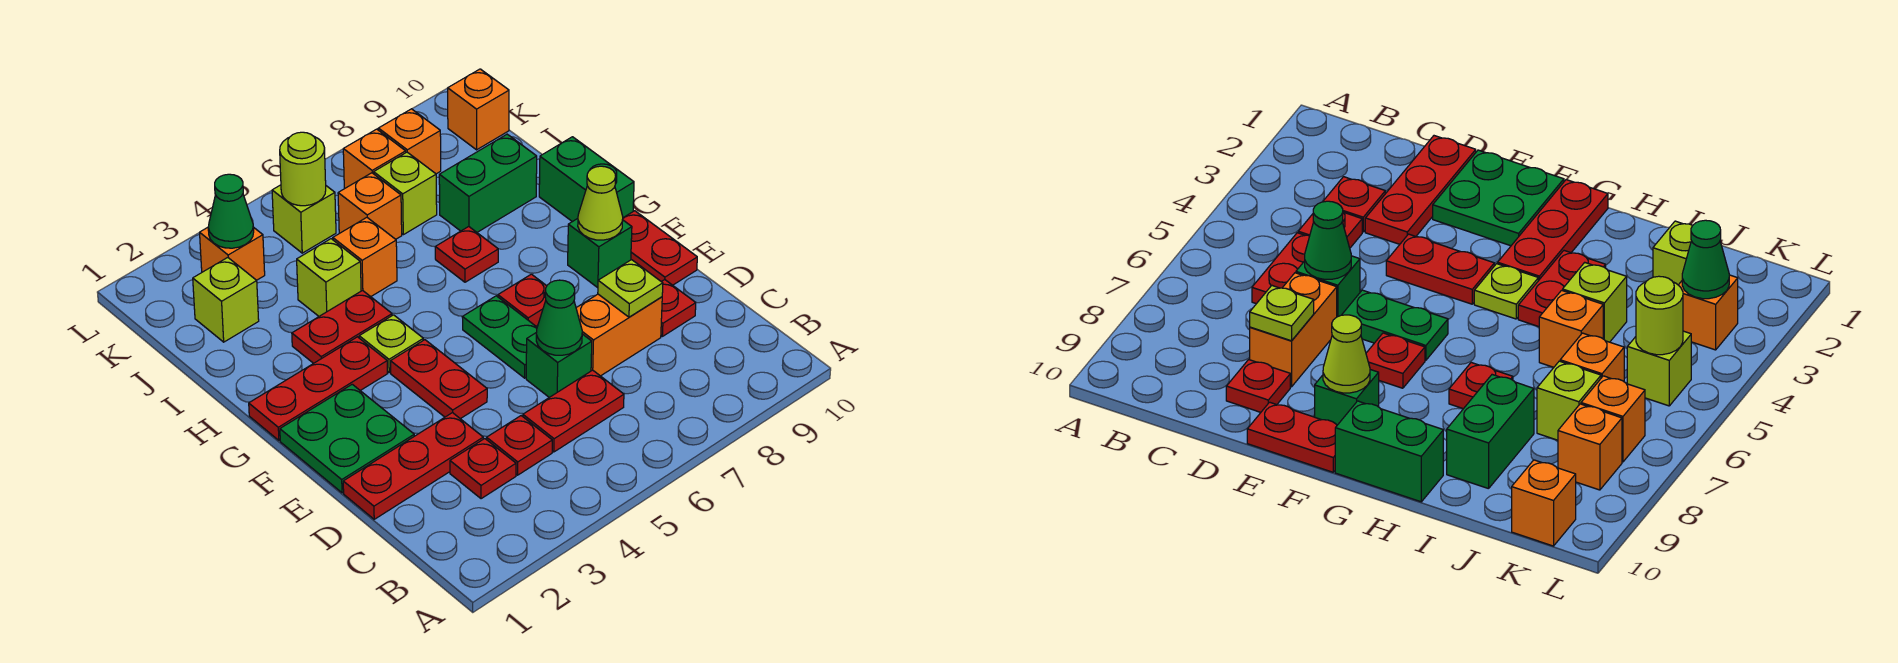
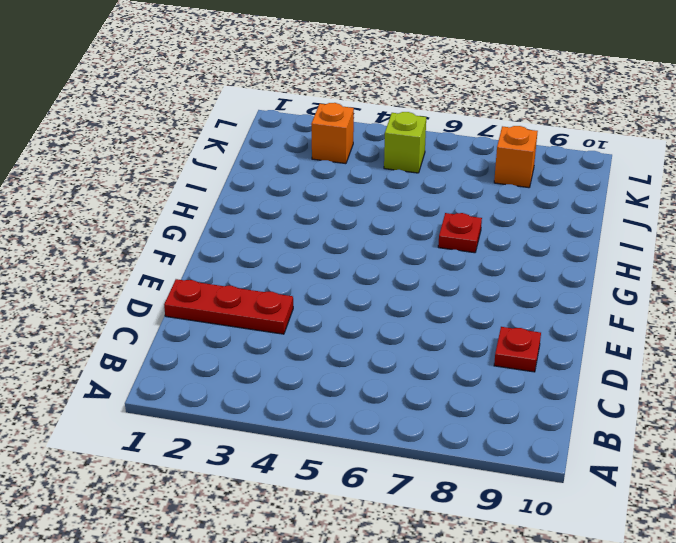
none -> red 1x1 plate [450,439,516,499]
none -> red 1x1 plate [487,416,552,475]
none -> red 1x2 plate [523,370,624,452]
none -> green 1x1 brick [526,333,592,397]

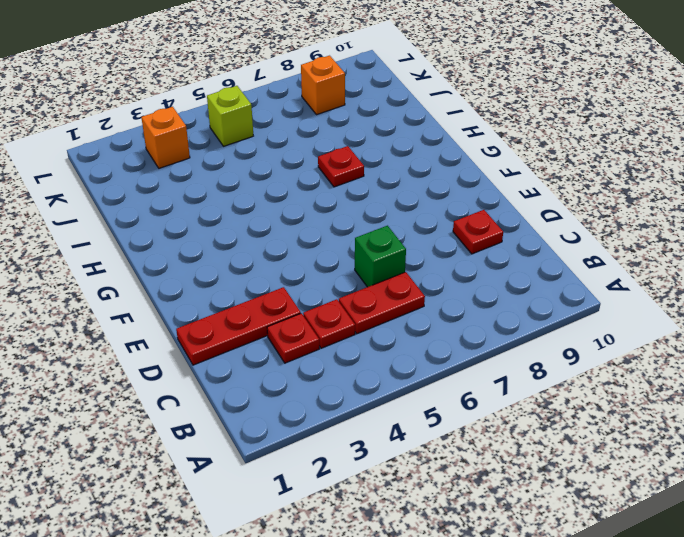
none -> orange 1x2 brick [576,294,662,376]
none -> green 2x2 plate [280,384,414,493]
none -> red 1x2 plate [391,340,487,419]
none -> green 1x2 plate [462,296,537,378]

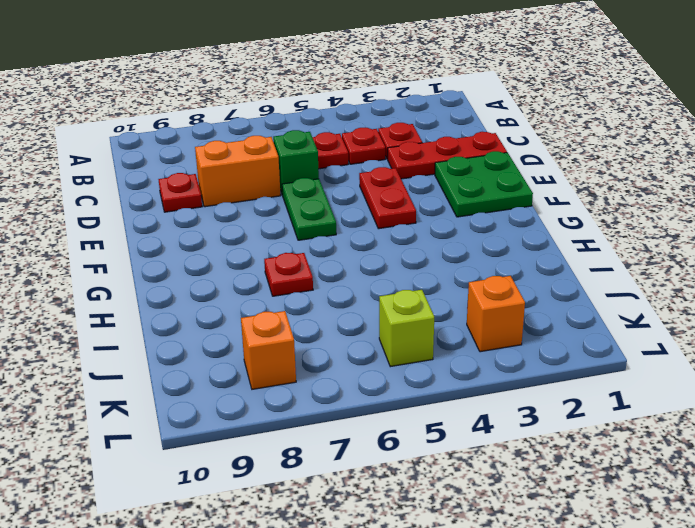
none -> red 1x2 plate [623,211,697,285]
none -> red 1x1 plate [498,274,547,326]
none -> green 1x1 brick [568,219,632,288]
none -> red 1x3 plate [249,337,388,440]

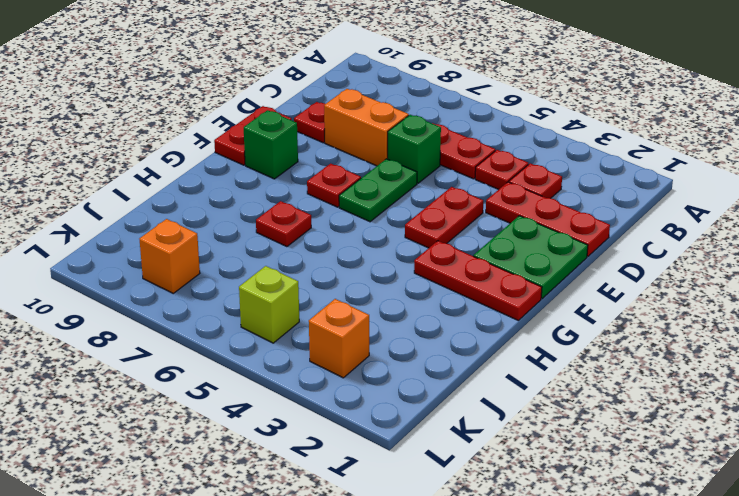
none -> lime 1x1 plate [359,315,423,372]
none -> green 1x2 brick [539,137,634,222]
none -> red 1x2 plate [292,291,392,363]
none -> lime 1x1 brick [297,239,361,316]

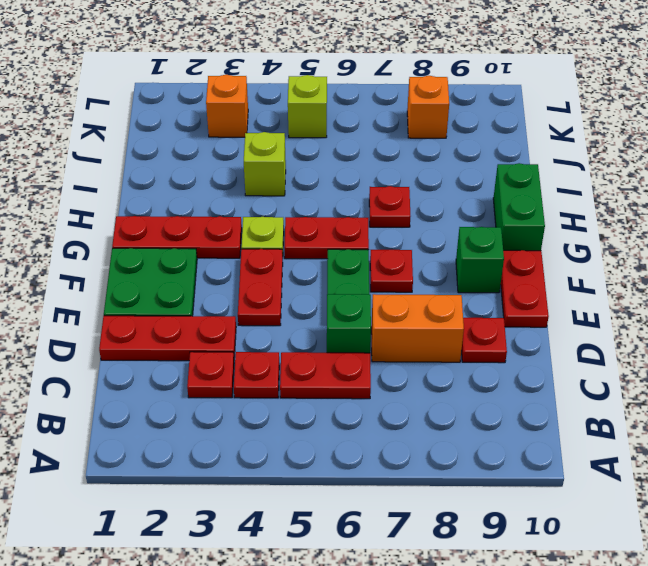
red 1x2 plate [285,217,369,259] -> red 1x2 plate moved to [292,291,392,363]
none -> orange 1x1 brick [333,218,397,297]
none -> green 1x2 brick [439,134,537,232]
none -> lime 1x1 brick [193,258,259,342]
none -> orange 1x1 brick [338,173,402,239]

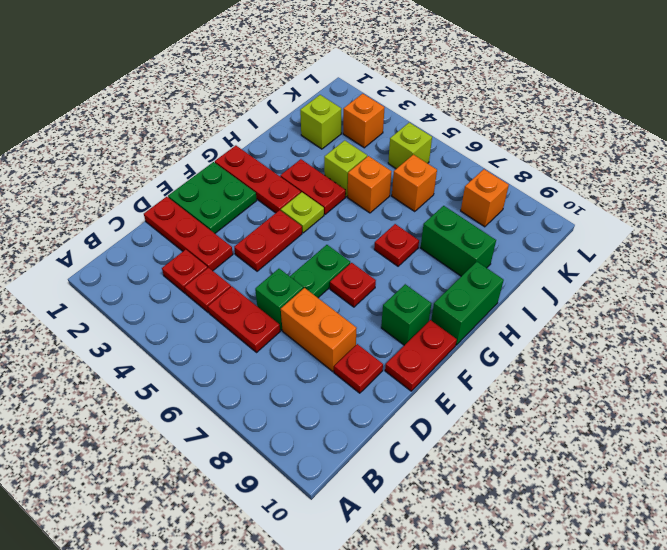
none -> lime 1x1 brick [374,152,437,235]
none -> orange 1x1 brick [343,129,406,189]
none -> orange 1x1 brick [448,69,509,150]
none -> green 1x1 cone [536,280,582,355]

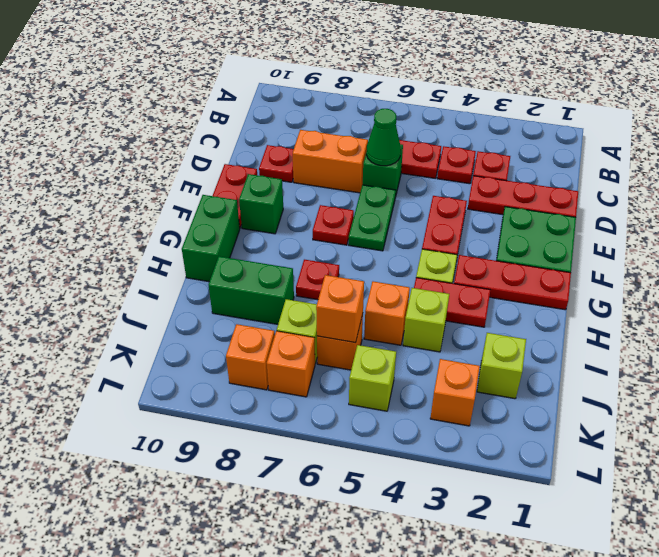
orange 1x1 brick [316,275,364,343] -> orange 1x1 brick moved to [448,69,509,150]
none -> lime 1x1 plate [598,260,663,317]
none -> lime 1x1 cone [578,166,623,240]
none -> green 1x1 cone [208,174,254,248]
none -> lime 1x1 round brick [280,132,326,206]

